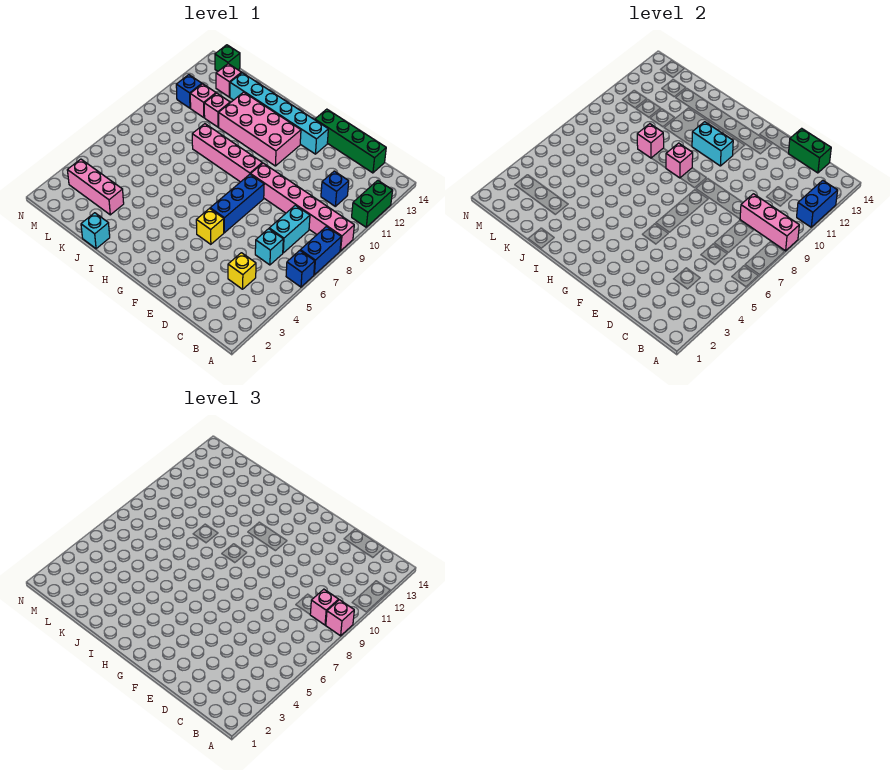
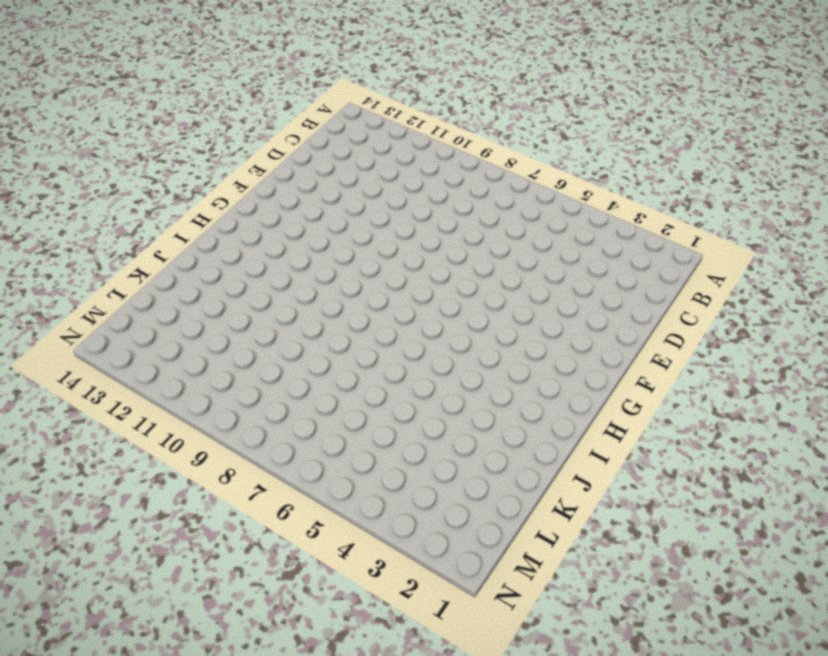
none -> blue 1x1 brick [286,251,315,287]
none -> blue 1x2 brick [300,227,341,275]
none -> pink 1x6 brick [251,163,354,251]

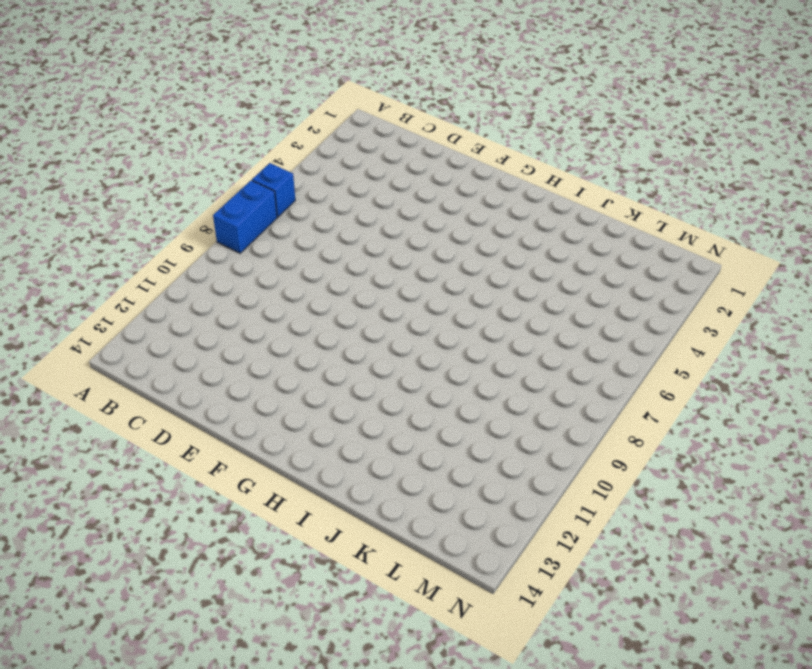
none -> pink 1x6 brick [251,163,354,251]
none -> green 1x2 brick [352,180,393,227]
none -> yellow 1x1 brick [228,253,256,289]

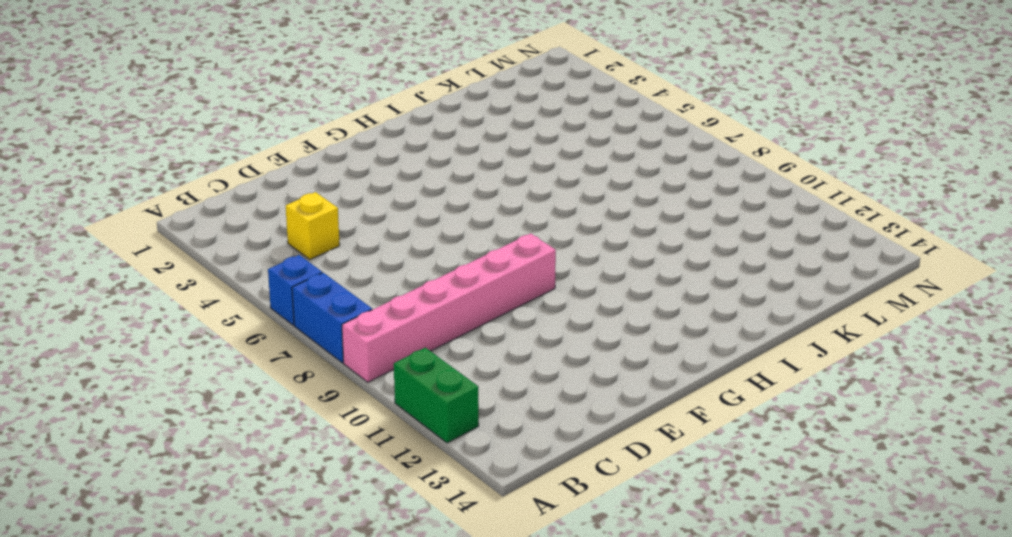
none -> cyan 1x1 brick [255,229,283,265]
none -> cyan 1x2 brick [269,205,310,253]
none -> blue 1x1 brick [321,171,349,206]

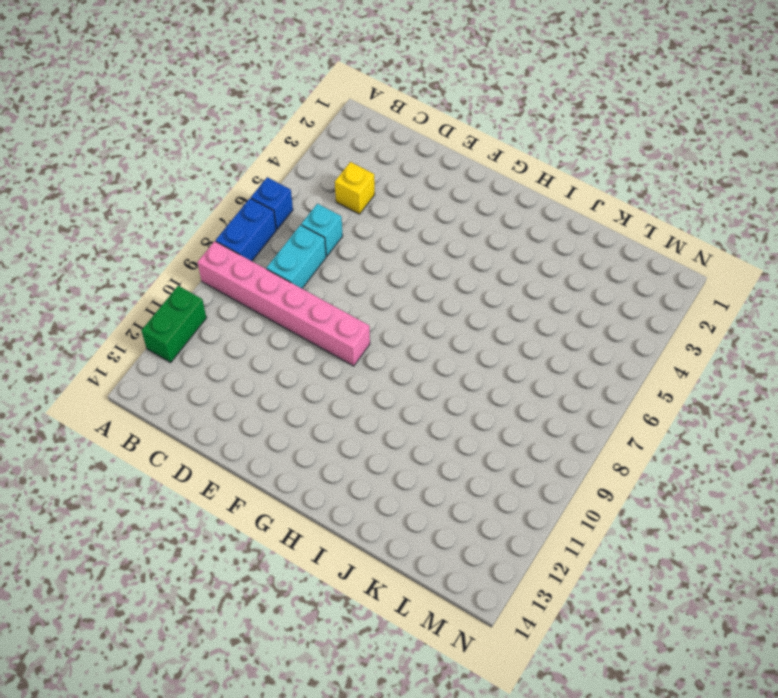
none -> blue 1x1 brick [321,171,349,206]
none -> green 1x4 brick [315,109,386,173]
none -> yellow 1x1 brick [196,209,224,244]

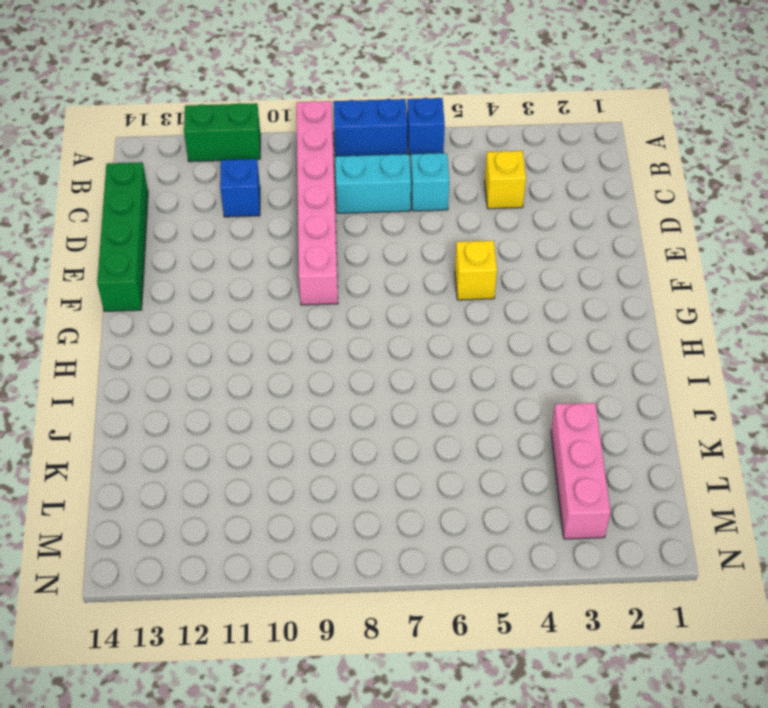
none -> blue 1x3 brick [210,174,264,233]
none -> cyan 1x6 brick [230,73,328,154]
none -> pink 1x4 brick [192,124,262,182]

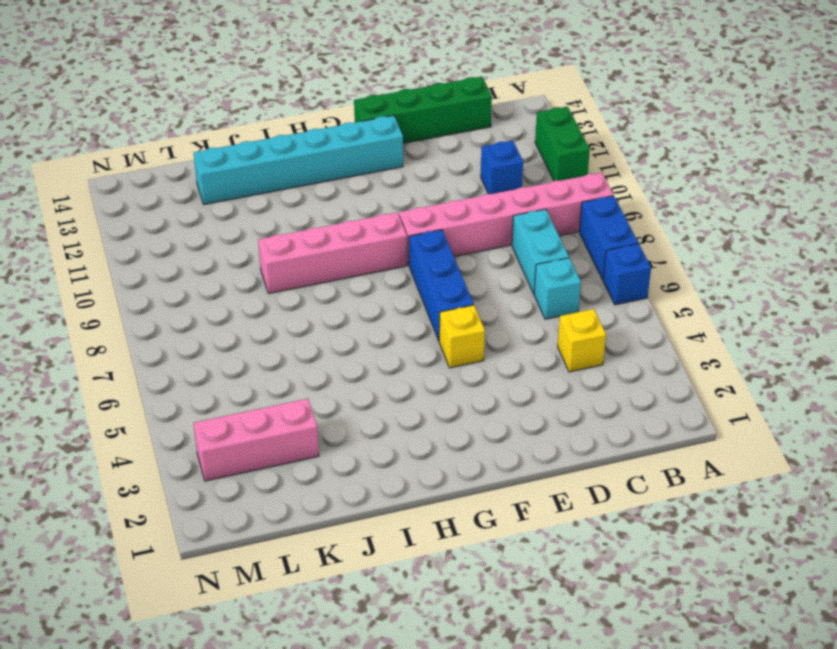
none -> pink 2x4 brick [219,92,301,166]
none -> cyan 1x1 brick [81,213,110,249]
none -> pink 1x1 brick [204,93,230,127]

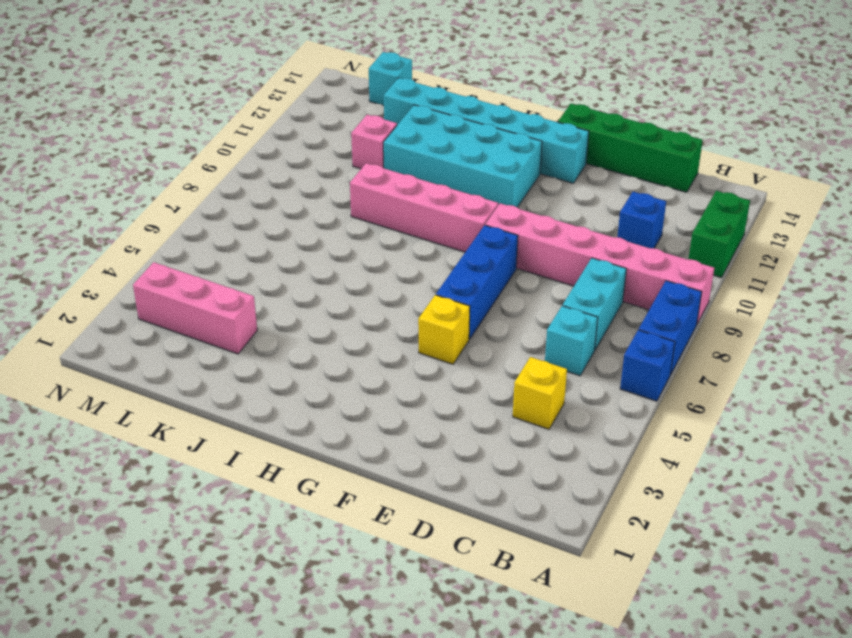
cyan 2x4 brick [383,105,542,207] -> pink 2x4 brick [219,92,301,166]
cyan 1x1 brick [369,52,412,106] -> cyan 1x1 brick moved to [81,213,110,249]
none -> pink 1x1 brick [190,84,216,118]
none -> pink 1x1 brick [216,64,241,97]
none -> blue 1x1 brick [176,75,202,108]

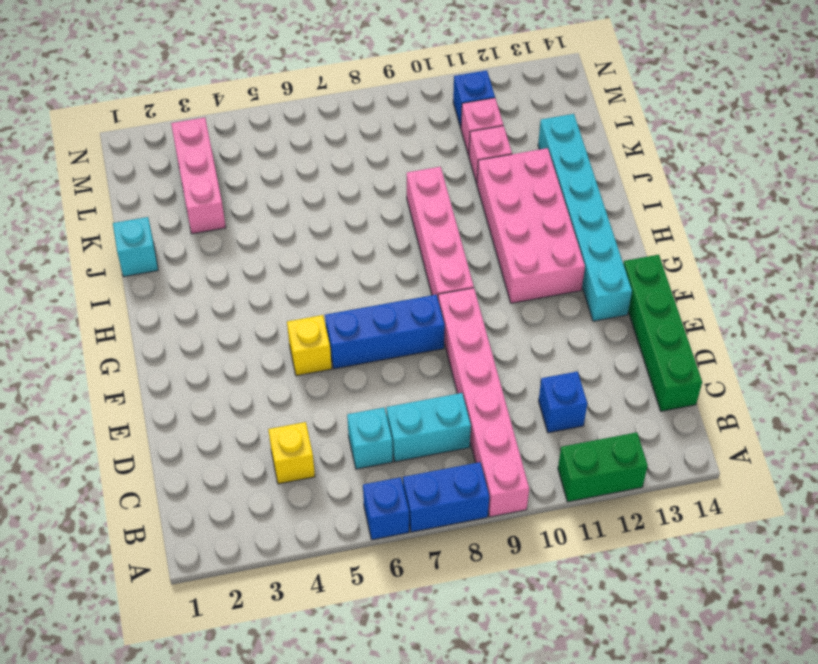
none -> pink 1x1 brick [216,64,241,97]
none -> green 1x1 brick [215,45,240,71]
none -> pink 1x3 brick [740,194,799,251]

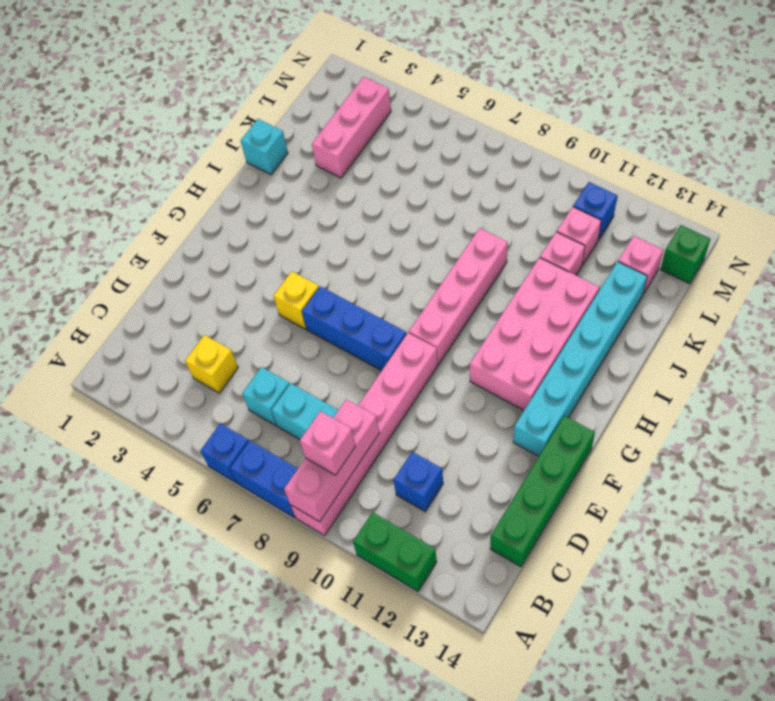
none -> blue 1x2 brick [797,180,838,227]
none -> green 1x2 brick [788,128,831,173]
none -> cyan 1x2 brick [692,122,733,166]

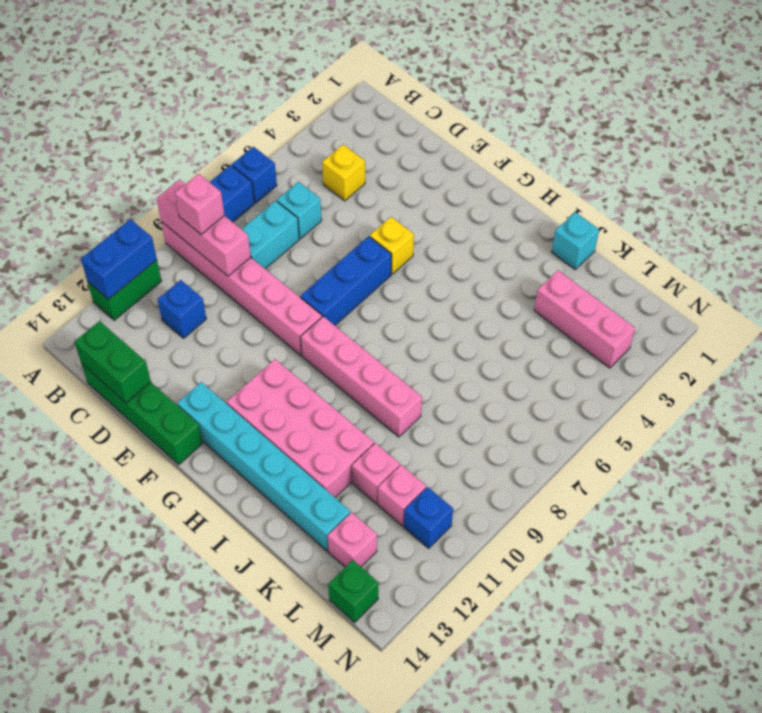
none -> cyan 1x2 brick [692,122,733,166]
none -> pink 1x1 brick [666,143,693,178]
none -> pink 1x1 brick [637,124,664,158]

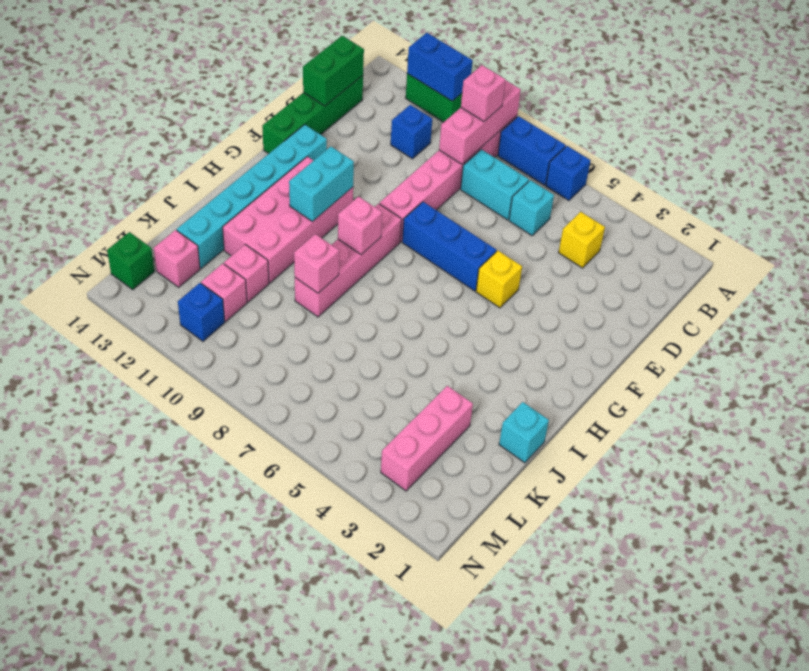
none -> pink 1x1 brick [326,600,354,636]

